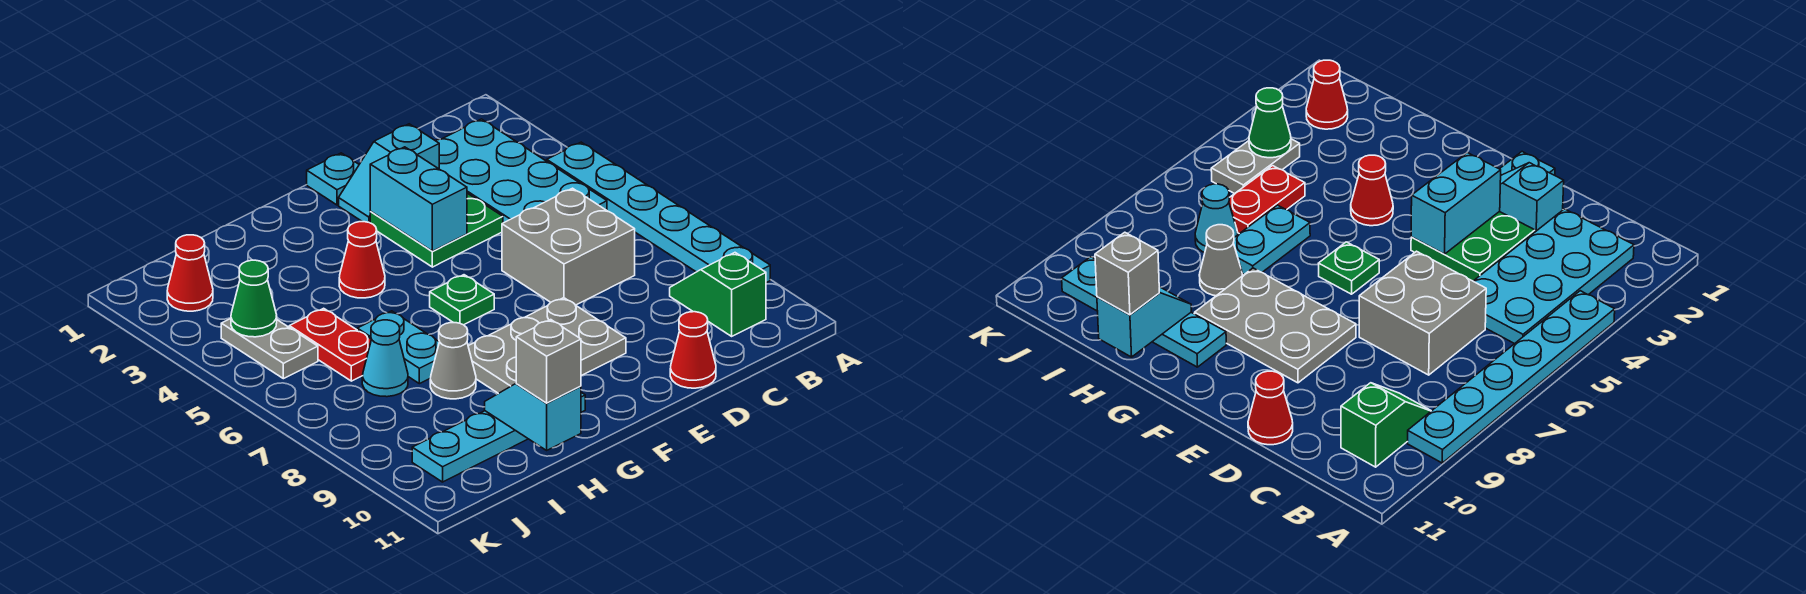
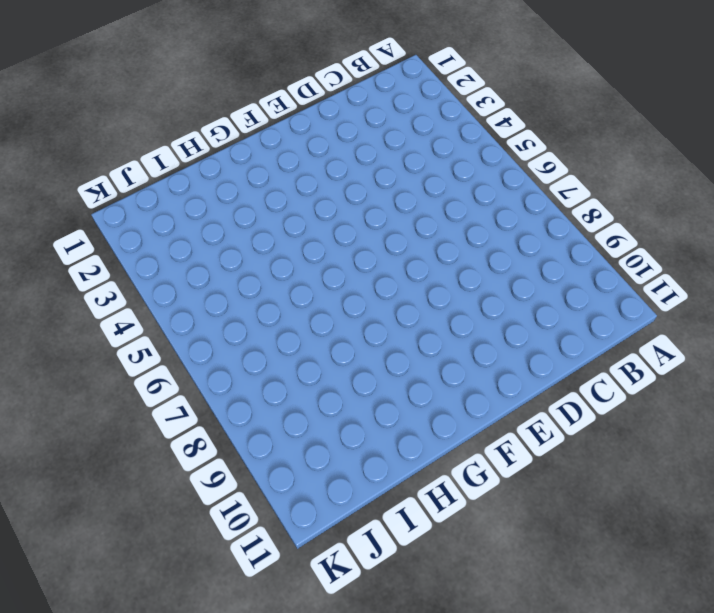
none -> cyan 1x6 plate [547,142,770,283]
none -> cyan 2x4 plate [435,119,607,223]
none -> green 1x2 slope [670,253,766,336]

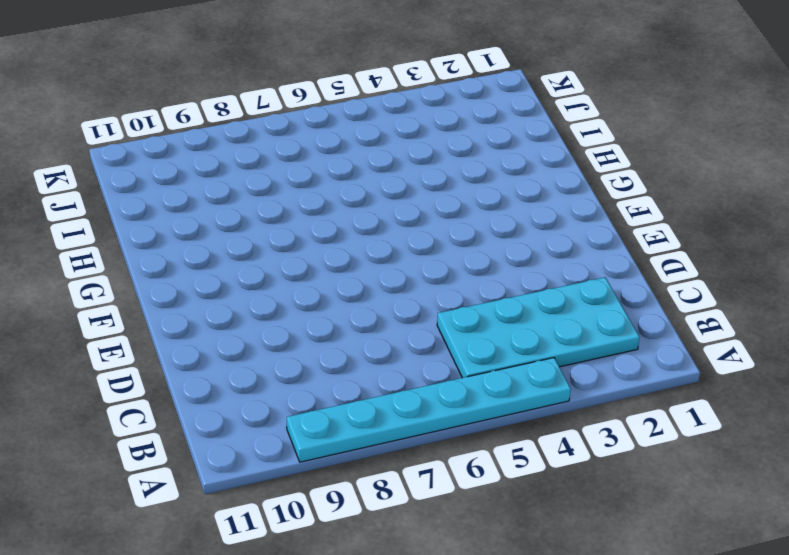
none -> green 1x2 slope [670,253,766,336]
none -> grey 2x2 brick [502,188,635,305]
none -> cyan 1x2 slope [339,124,439,223]

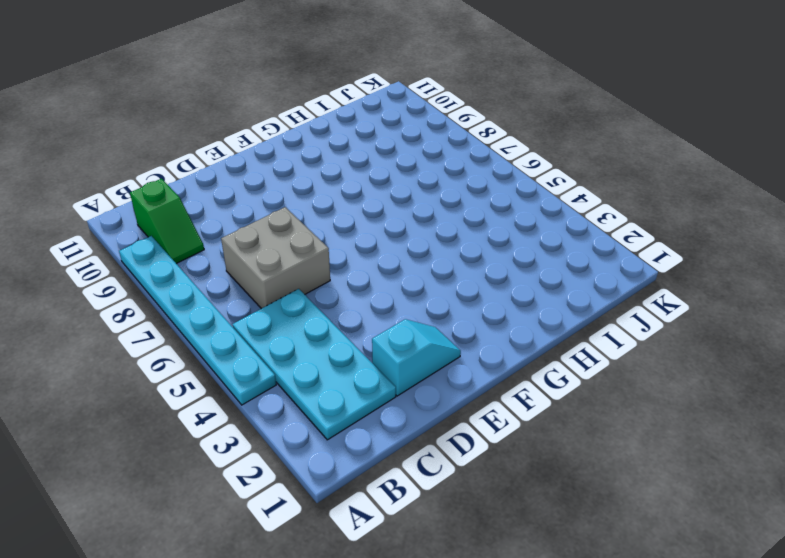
none -> green 2x2 plate [370,193,503,267]
none -> red 1x1 cone [670,312,716,388]
none -> cyan 1x1 plate [307,153,359,205]

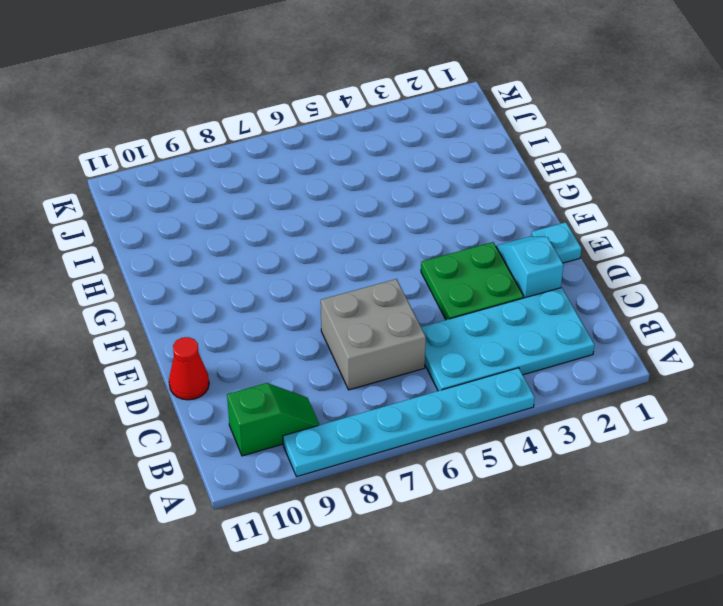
none -> grey 2x3 plate [468,298,626,394]
none -> green 1x1 plate [430,275,494,325]
none -> red 1x1 cone [339,222,385,298]

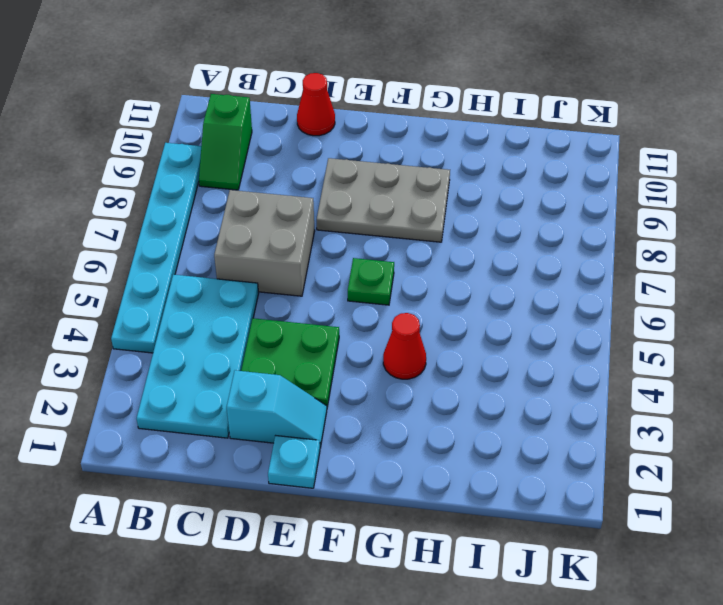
none -> cyan 1x4 plate [412,392,585,482]
none -> cyan 1x2 plate [357,311,439,384]
none -> grey 1x1 cone [430,323,476,399]

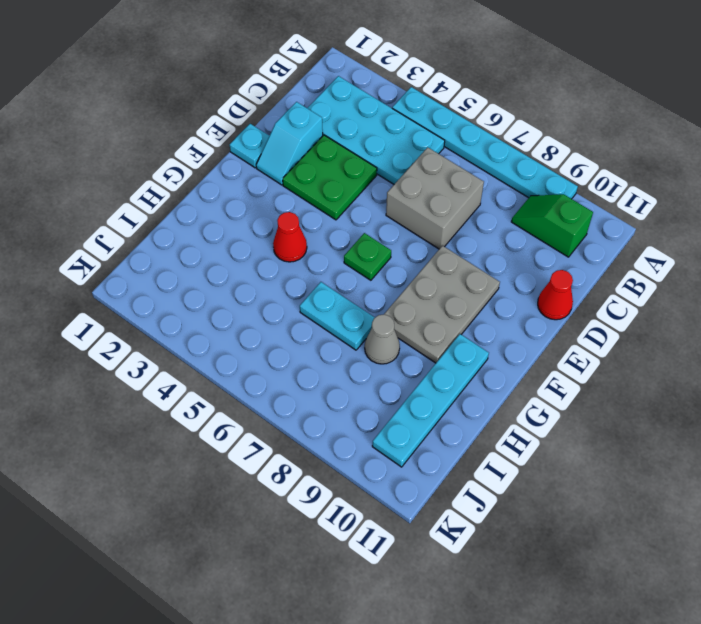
none -> red 1x2 plate [289,308,371,381]
none -> cyan 1x1 cone [362,320,408,397]
none -> red 1x1 cone [167,235,213,311]

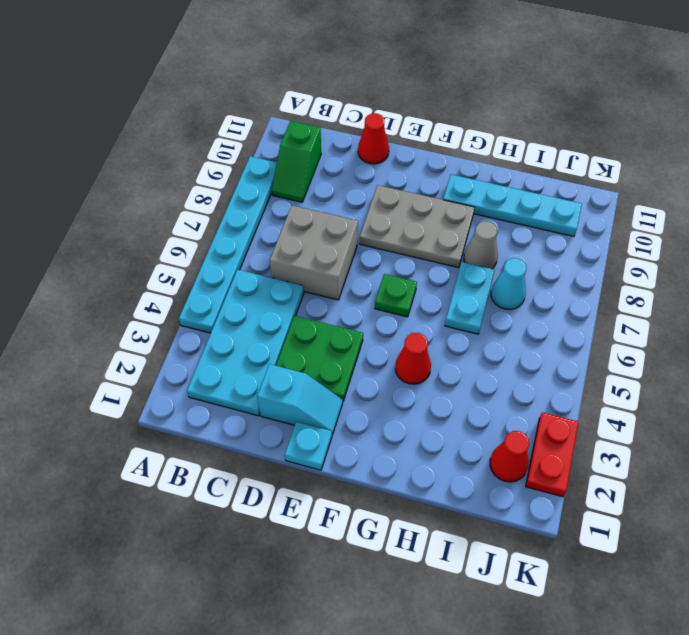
red 1x2 plate [526,412,579,497] -> red 1x2 plate moved to [289,308,371,381]
none -> grey 1x2 plate [221,319,318,379]
none -> cyan 1x2 brick [370,147,467,251]
none -> cyan 1x2 slope [485,384,581,450]

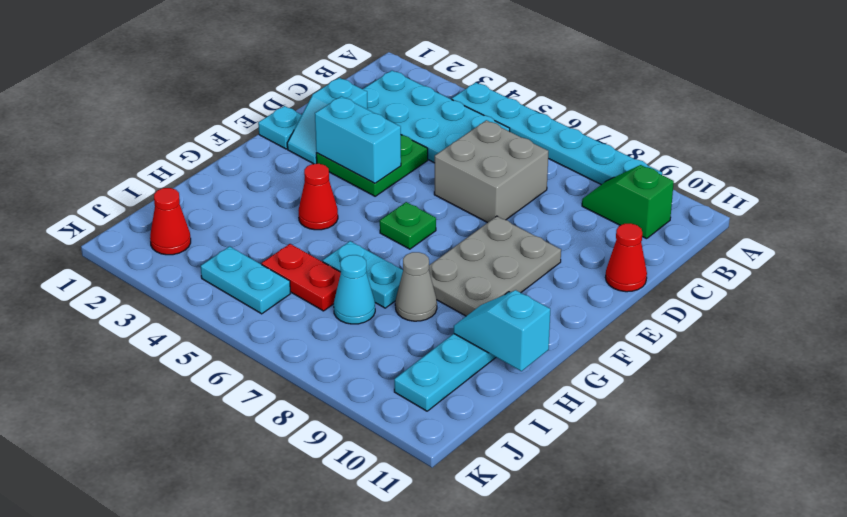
cyan 1x2 plate [201,246,290,314] -> grey 1x2 plate [221,319,318,379]
none -> green 1x1 cone [231,260,277,337]
none -> grey 1x1 brick [516,320,581,403]

